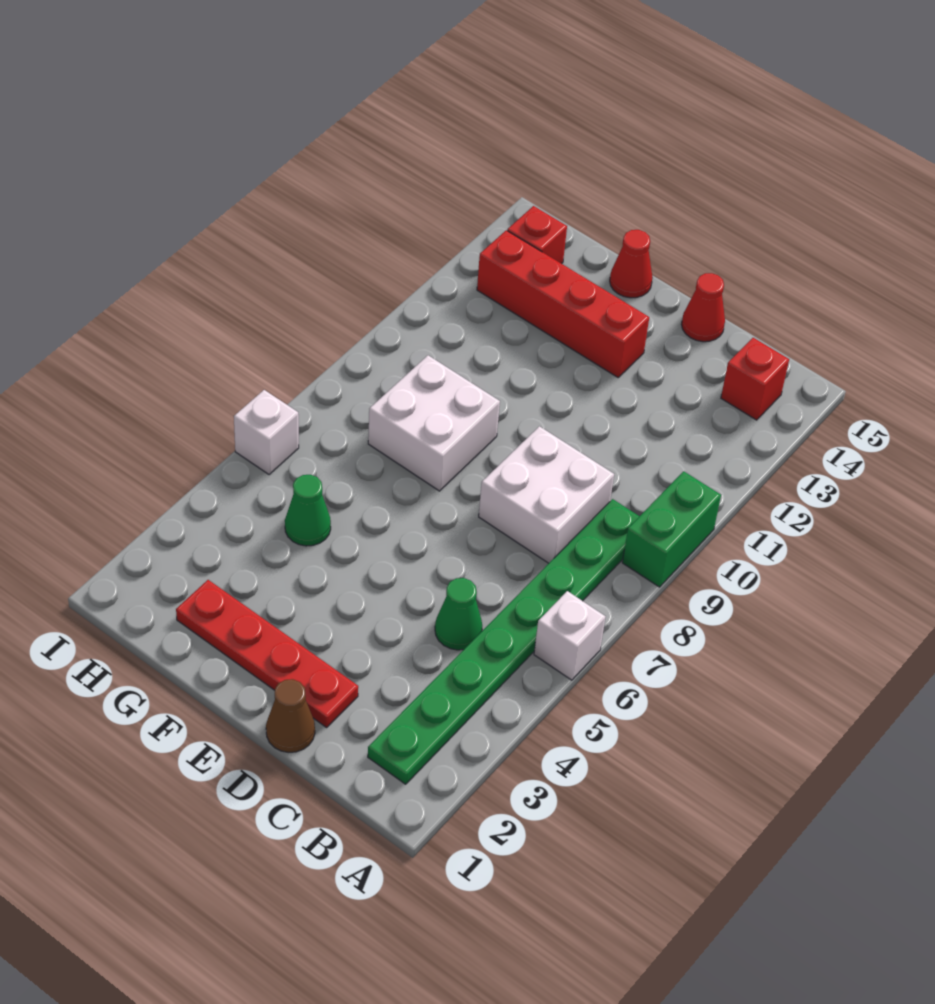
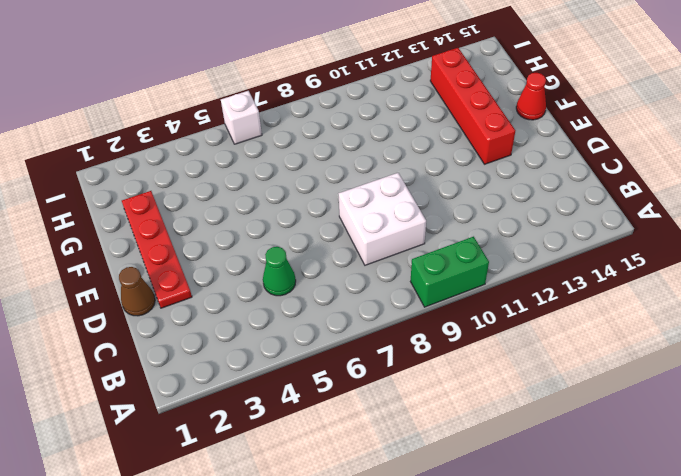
none -> white 1x1 brick [534,591,605,680]
none -> green 1x8 plate [368,499,639,784]
none -> red 1x1 brick [721,338,789,420]

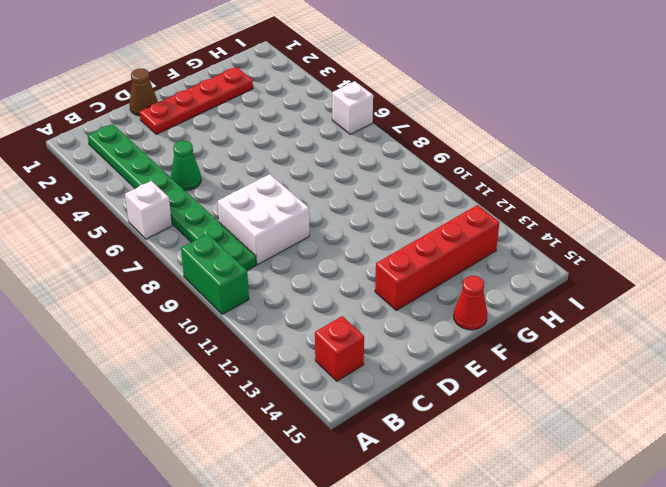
none -> red 1x1 cone [681,273,725,342]
none -> white 2x2 brick [368,355,500,491]
none -> green 1x1 cone [285,475,331,546]

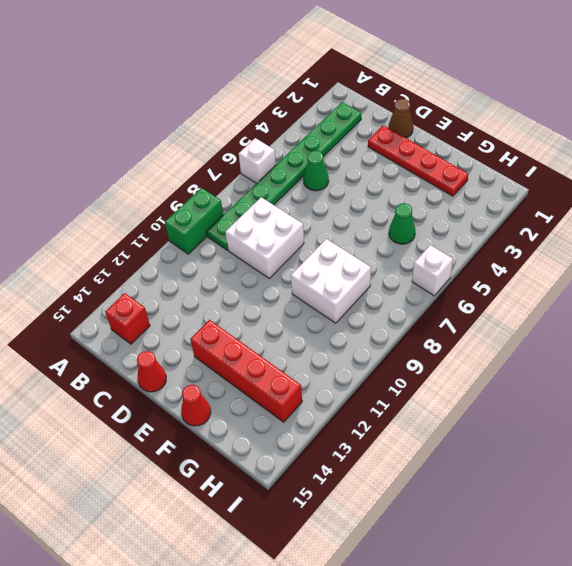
none -> red 1x1 brick [507,206,567,264]

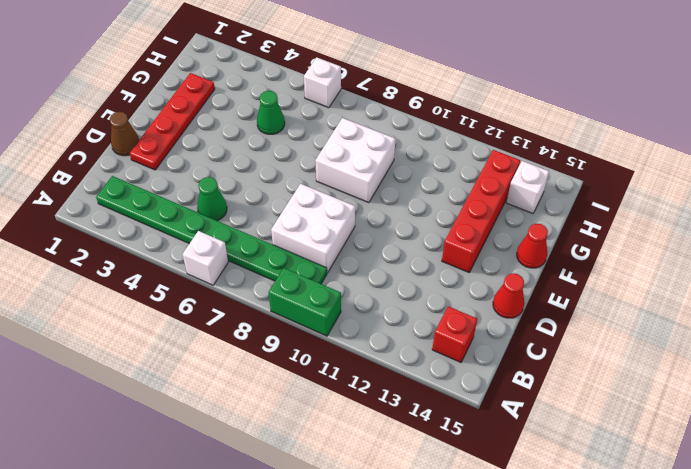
white 1x1 brick [506,161,549,213] -> red 1x1 brick [507,206,567,264]

